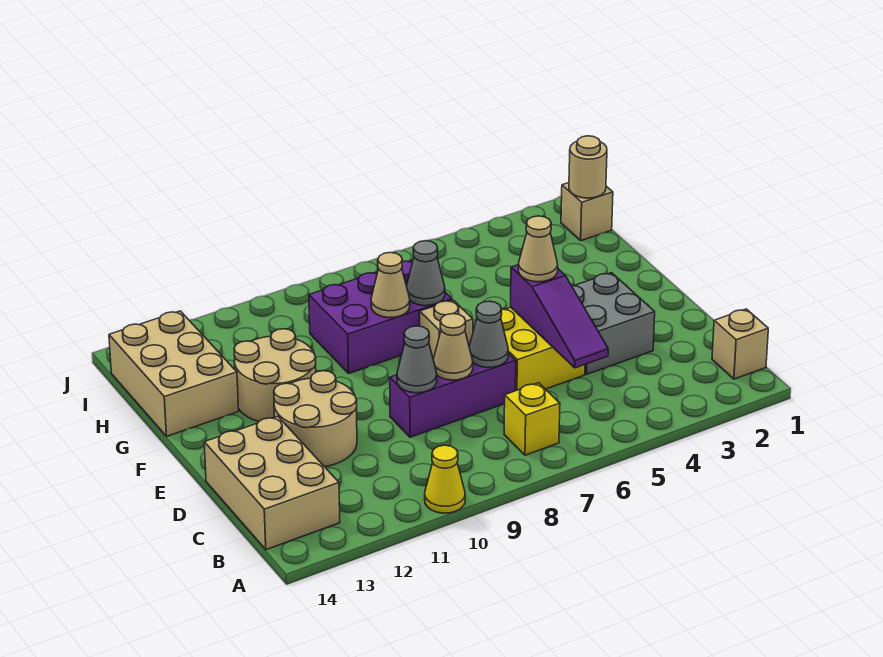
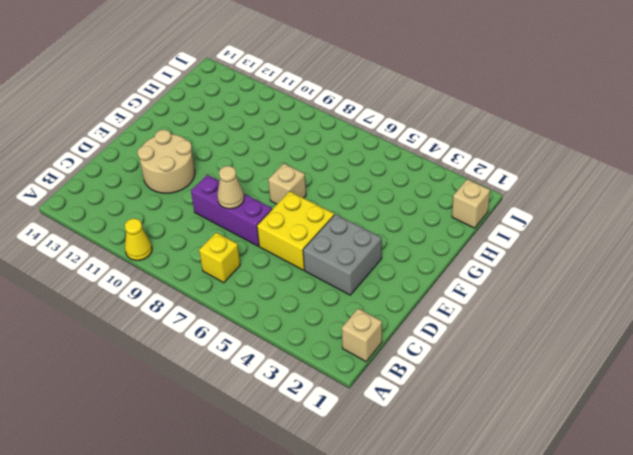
none -> tan 2x3 brick [204,416,340,550]
none -> tan 2x2 round brick [234,329,316,421]
none -> purple 2x3 brick [309,260,452,374]

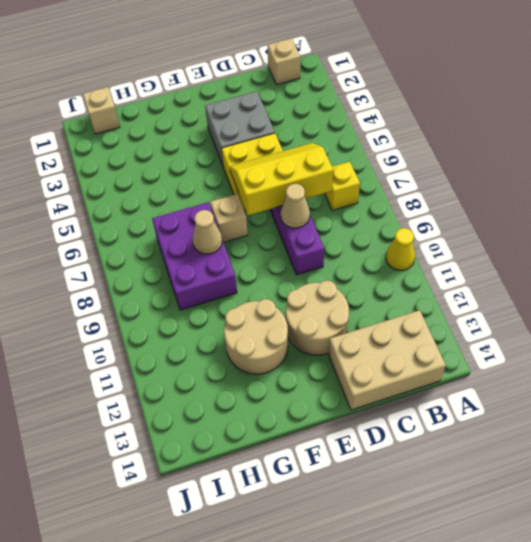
yellow 2x3 slope [230,143,333,215] -> grey 1x1 cone [469,301,508,368]
none -> tan 2x3 brick [109,311,238,436]
none -> purple 1x3 slope [511,265,608,368]
none -> grey 1x1 cone [397,326,437,393]

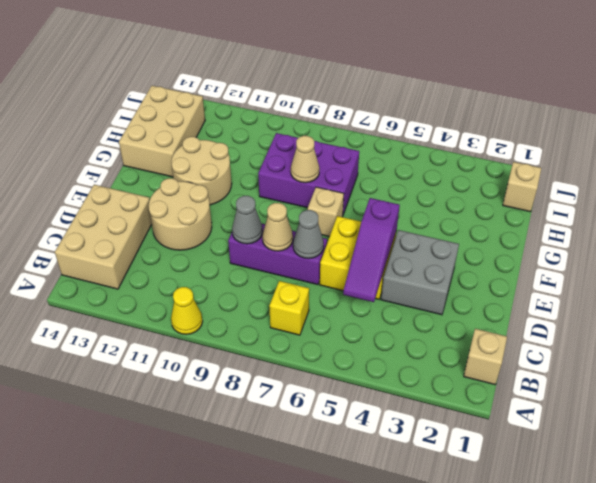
none -> grey 1x1 cone [407,241,445,306]
none -> tan 1x1 round brick [569,136,607,198]
none -> tan 1x1 cone [518,216,558,282]

